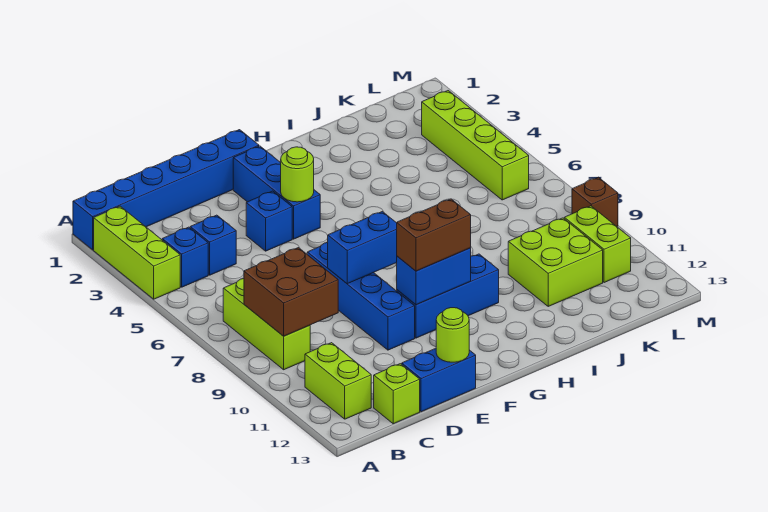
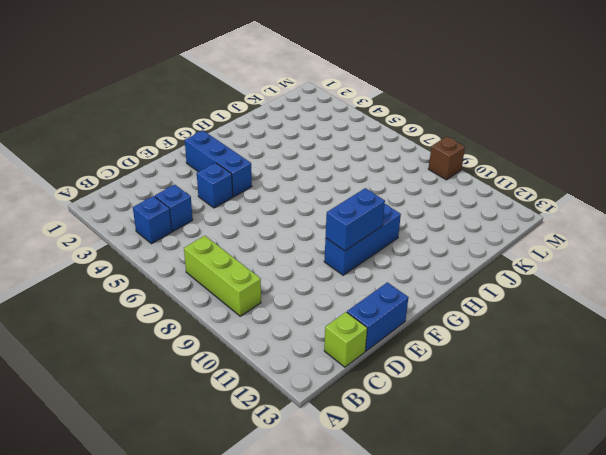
none -> blue 1x6 brick [73,130,259,250]
none -> lime 1x3 brick [94,206,180,299]
none -> lime 1x2 brick [305,343,371,419]

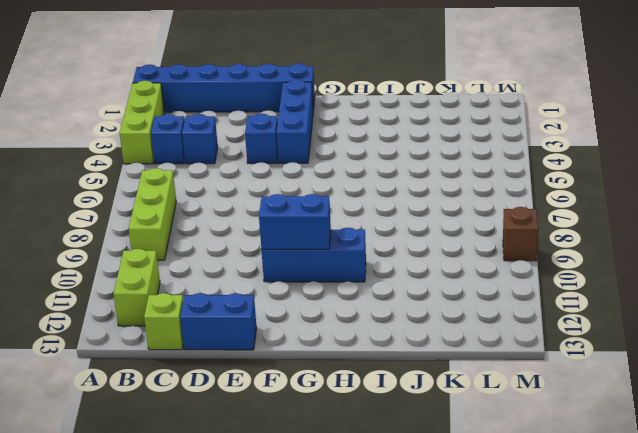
none -> blue 1x4 brick [307,242,415,350]
none -> lime 2x2 brick [508,218,603,306]
none -> lime 1x4 brick [422,91,529,200]

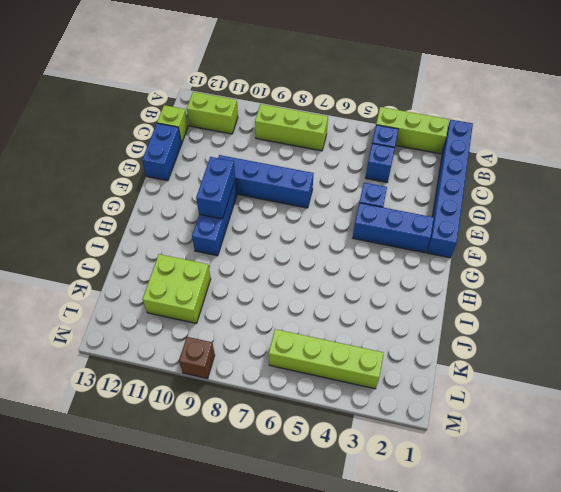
none -> lime 1x2 brick [564,206,631,283]
none -> brown 2x2 brick [244,248,338,336]
none -> blue 1x2 brick [328,212,397,284]

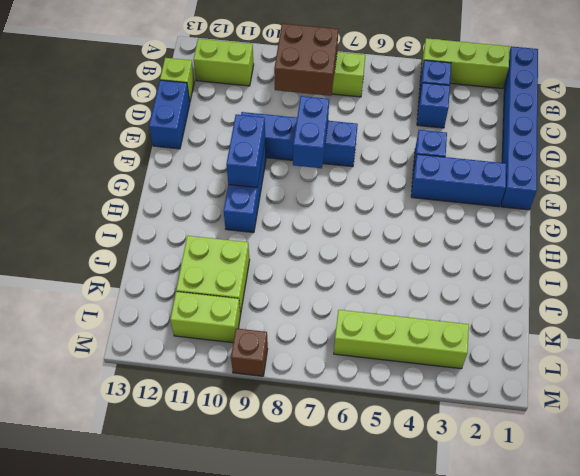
none -> lime 1x1 round brick [436,308,469,362]
none -> lime 1x1 round brick [281,147,314,202]
none -> brown 1x2 brick [397,199,471,271]

